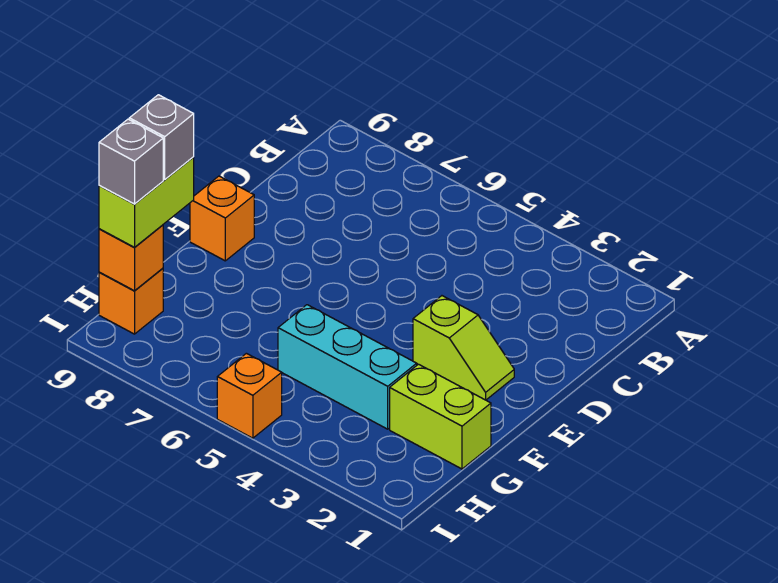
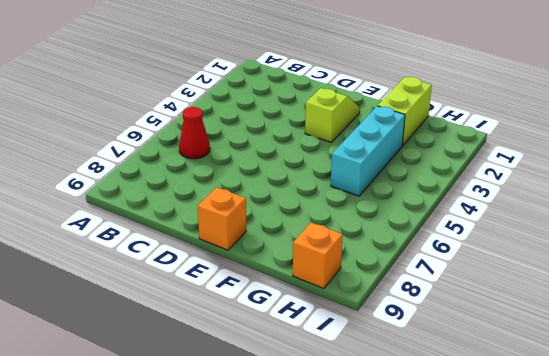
red 1x1 cone [179,107,210,159] -> none
none -> orange 1x1 brick [217,353,282,438]
none -> orange 1x1 brick [99,225,163,291]

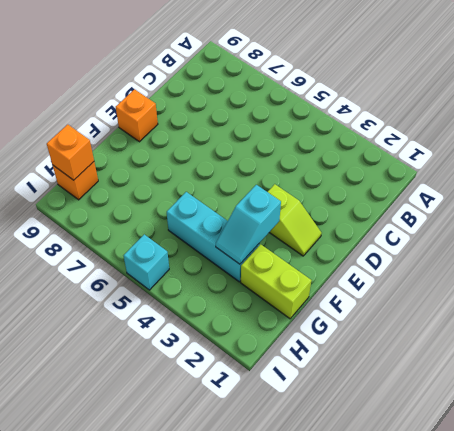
cyan 1x2 slope [216,185,281,264] -> none
cyan 1x1 brick [124,234,169,290] -> orange 1x1 brick [217,353,282,438]
none -> lime 1x2 brick [99,157,194,248]
none -> grey 1x1 brick [129,95,194,179]

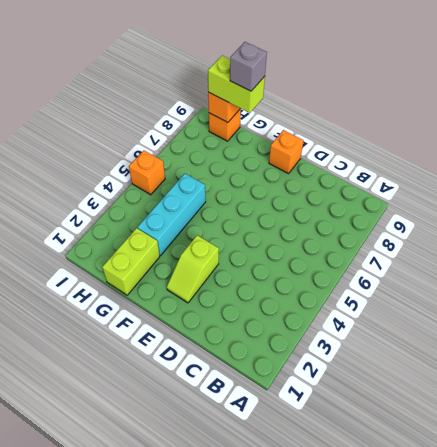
none -> grey 1x1 brick [99,119,163,204]

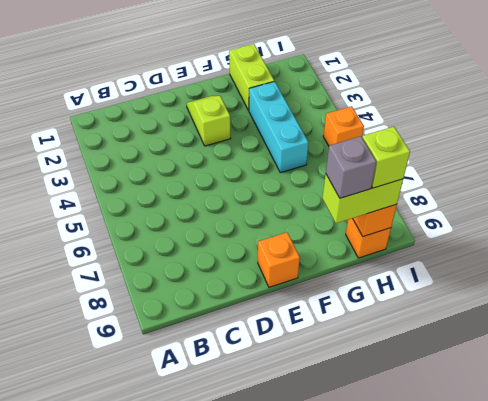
lime 1x1 brick [362,127,410,188] -> grey 1x1 brick [99,119,163,204]

